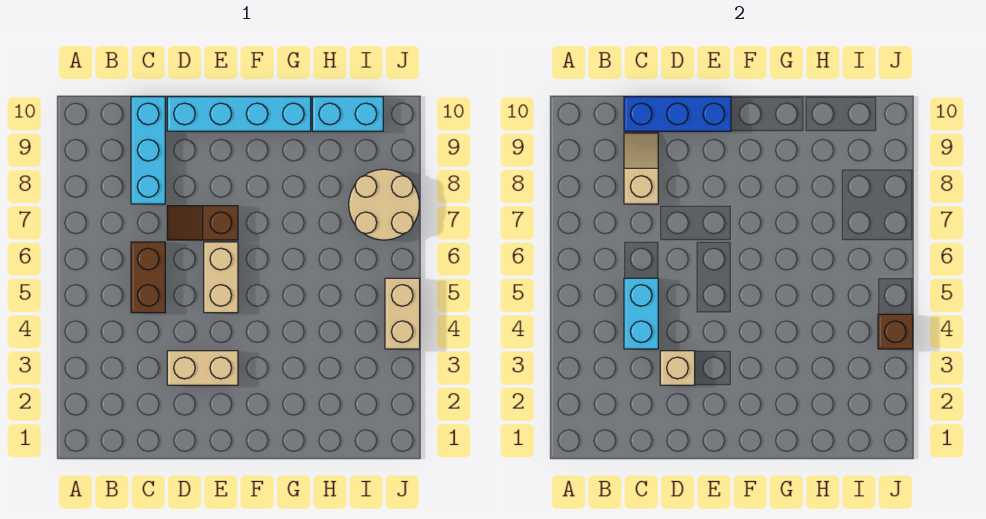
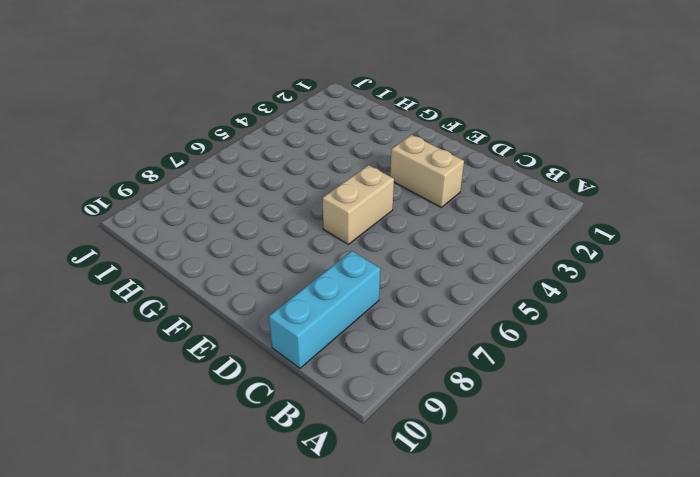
none -> brown 1x2 brick [131,242,165,313]
none -> brown 1x2 slope [167,206,238,240]
none -> cyan 1x4 brick [167,97,311,131]

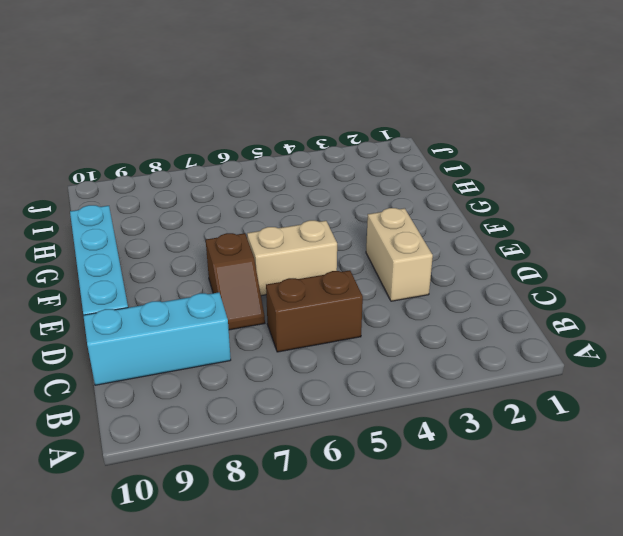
none -> cyan 1x2 brick [312,97,383,131]
none -> tan 2x2 round brick [349,169,420,240]
none -> tan 1x2 brick [385,278,420,349]

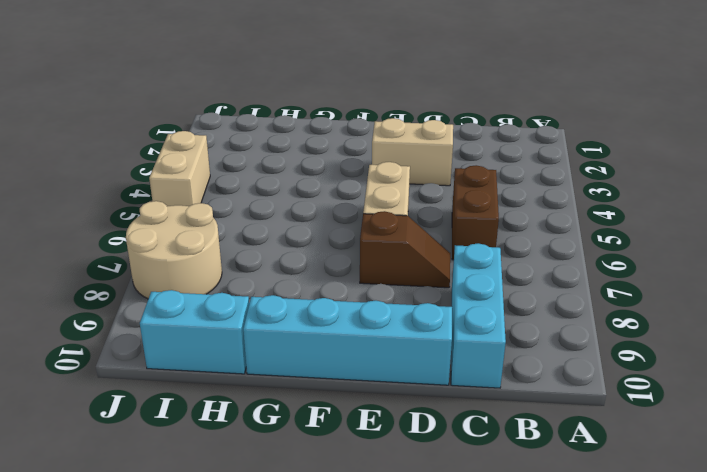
none -> cyan 1x2 brick [624,278,658,349]
none -> tan 1x2 slope [624,133,658,204]
none -> blue 1x3 brick [624,97,731,131]

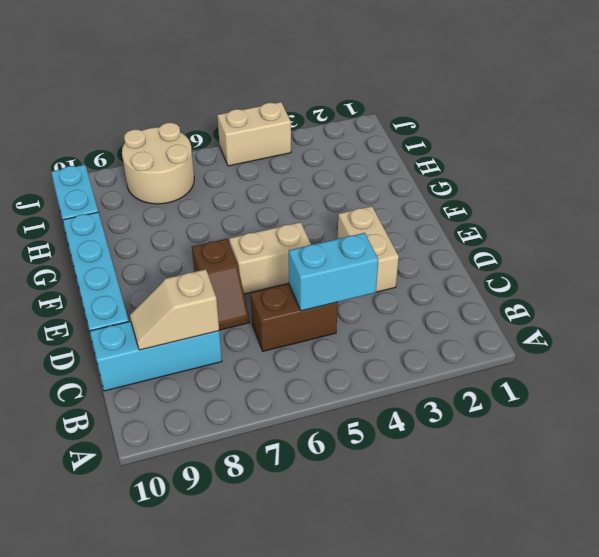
none -> blue 1x3 brick [624,97,731,131]
none -> tan 1x1 brick [660,351,695,385]
none -> brown 1x1 brick [878,314,913,349]

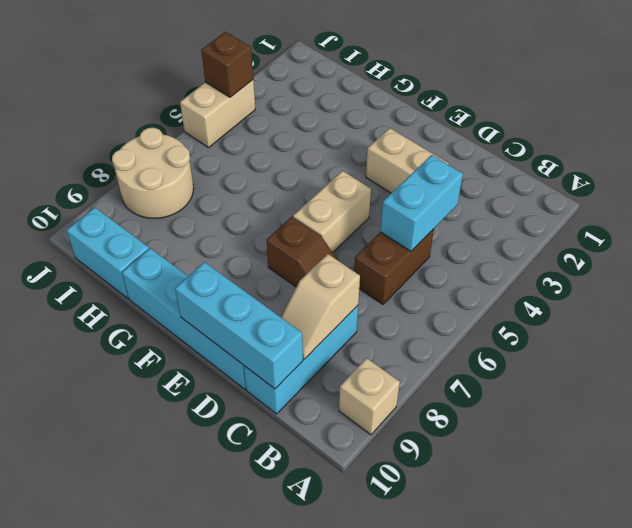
tan 1x1 brick [339,358,400,435] -> tan 1x1 brick moved to [660,351,695,385]
cyan 1x3 brick [175,262,303,389] -> blue 1x3 brick [624,97,731,131]

